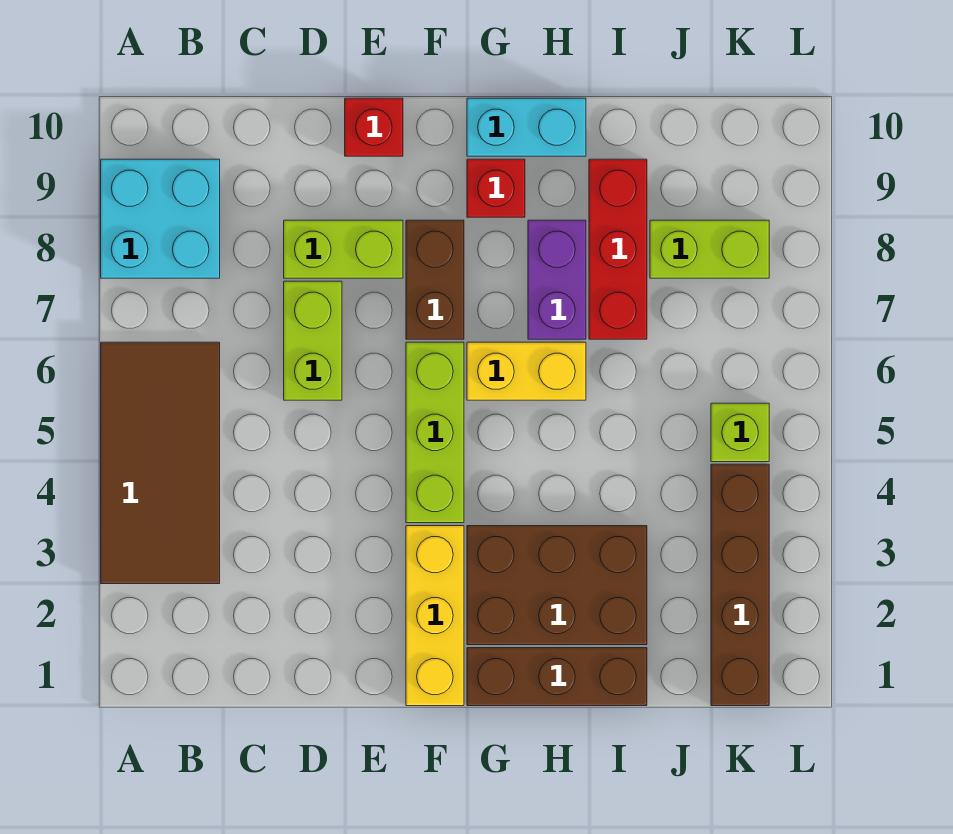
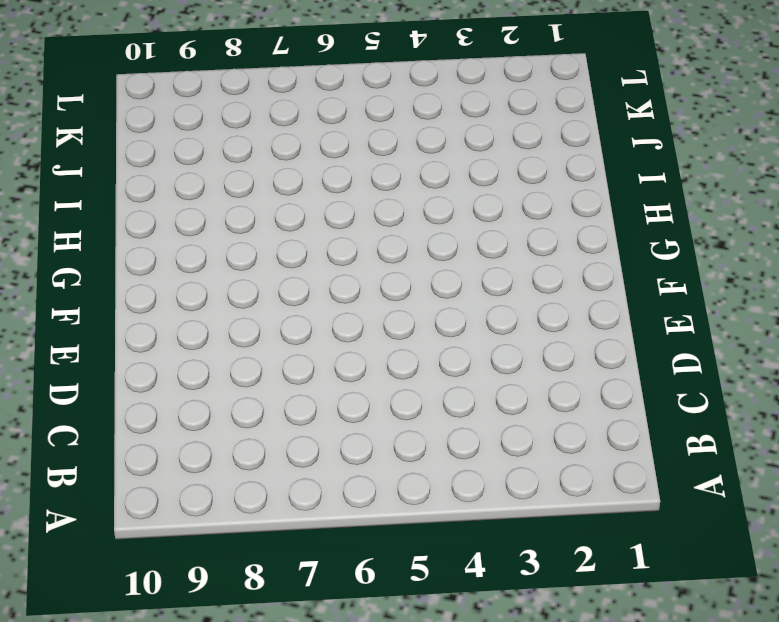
none -> brown 2x4 tile [101,342,220,584]
none -> cyan 2x2 brick [101,159,220,278]
none -> lime 1x2 brick [284,281,342,400]

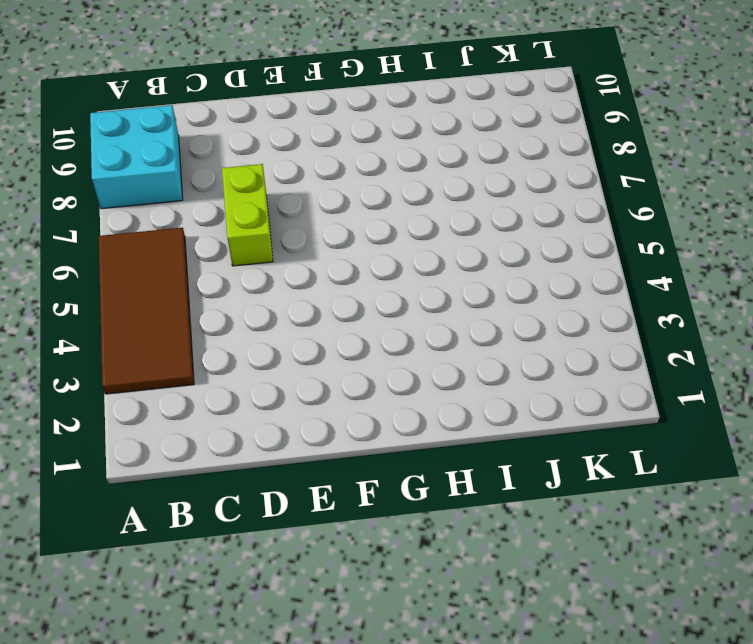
none -> lime 1x2 brick [284,220,403,278]
none -> red 1x1 brick [345,98,403,156]
none -> yellow 1x3 brick [406,526,464,706]

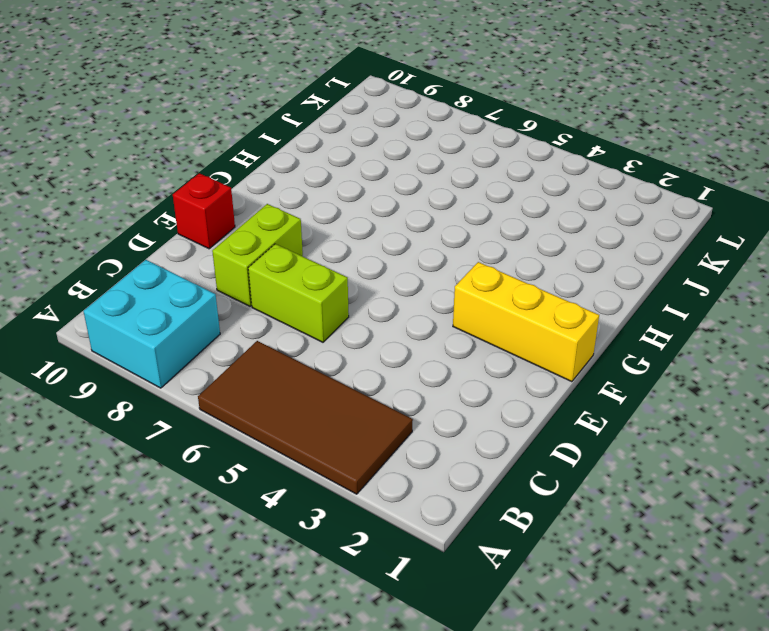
none -> lime 1x3 brick [406,342,464,523]
none -> brown 1x2 brick [406,220,464,339]
none -> brown 1x3 brick [467,648,647,706]

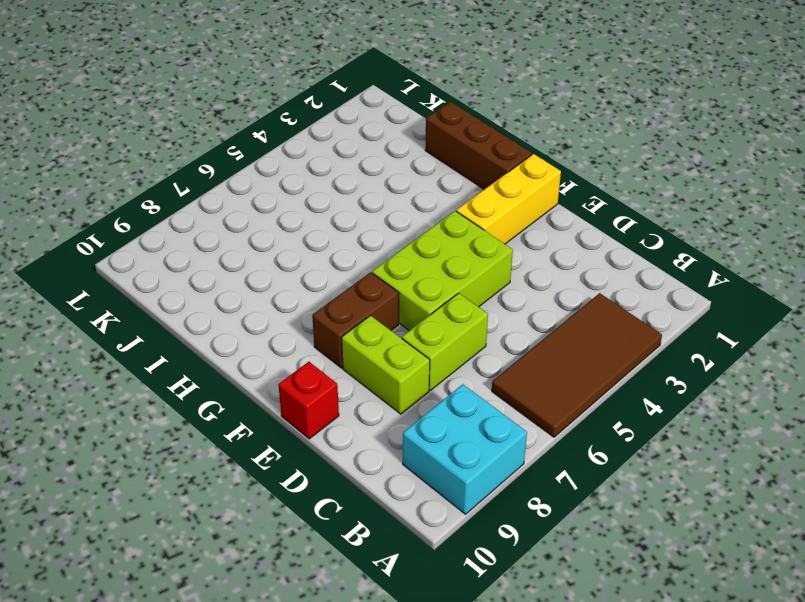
lime 2x3 brick [372,211,513,331] -> lime 1x3 brick [406,342,464,523]
none -> brown 2x3 brick [467,526,647,645]
none -> yellow 1x2 brick [467,342,586,400]
none -> red 1x1 brick [467,159,525,217]

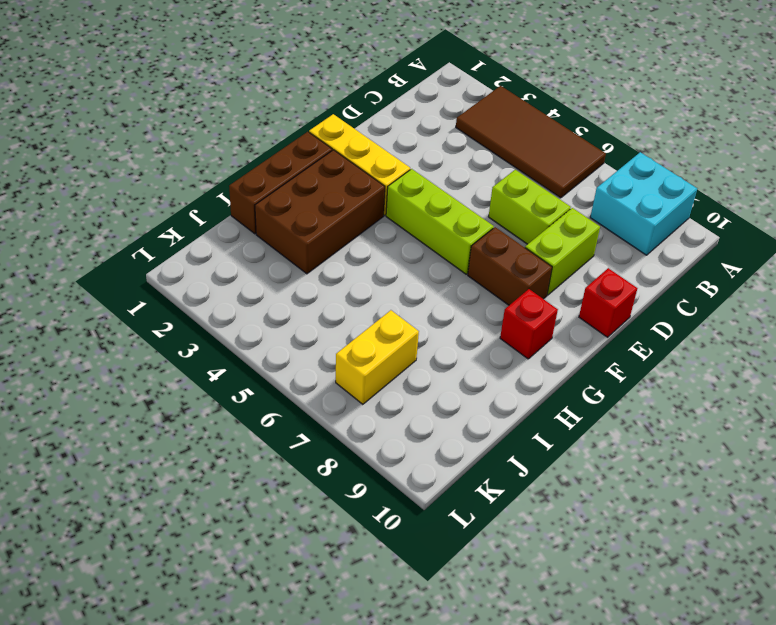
yellow 1x2 brick [336,310,419,404] -> yellow 1x2 brick moved to [467,342,586,400]
none -> cyan 1x2 brick [467,98,586,156]
none -> purple 1x2 brick [528,220,586,339]
none -> red 1x3 brick [589,159,647,339]

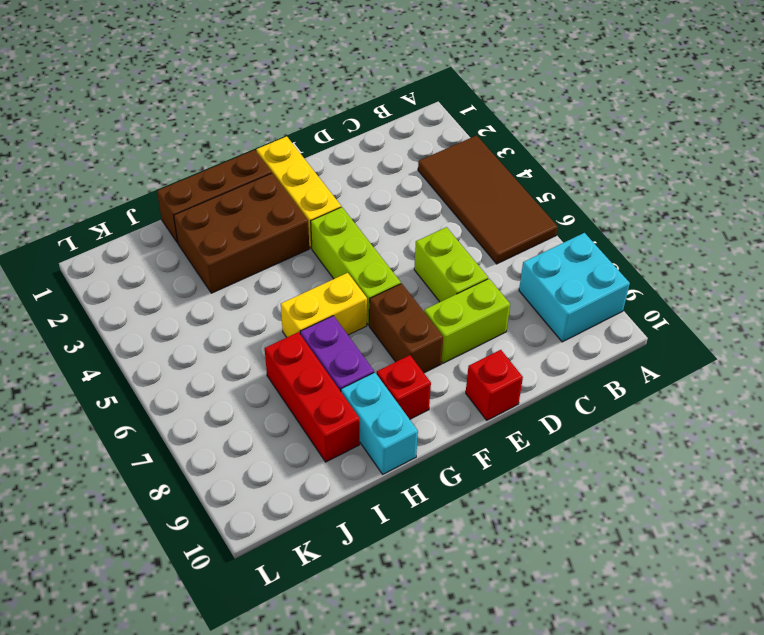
cyan 1x2 brick [341,372,418,474] -> cyan 1x2 brick turned to [467,98,586,156]
none -> lime 1x2 brick [650,220,769,278]
none -> brown 1x4 brick [711,464,769,706]
none -> lime 1x1 brick [711,403,769,462]

